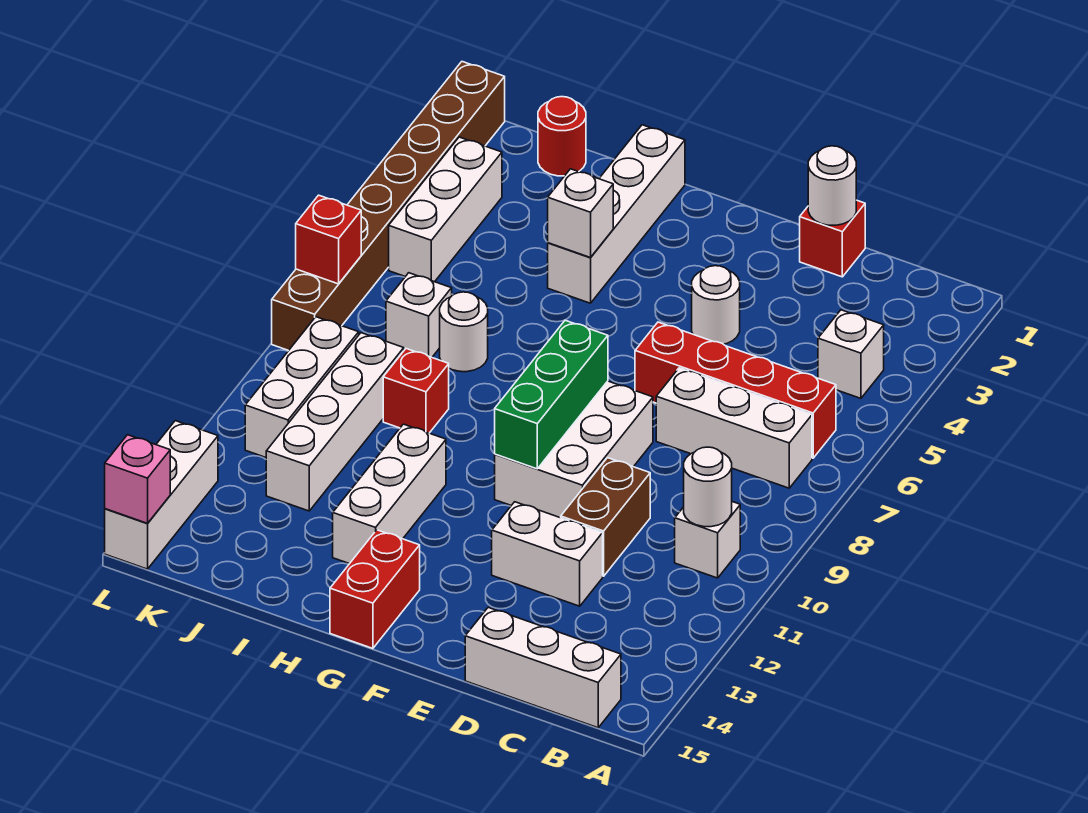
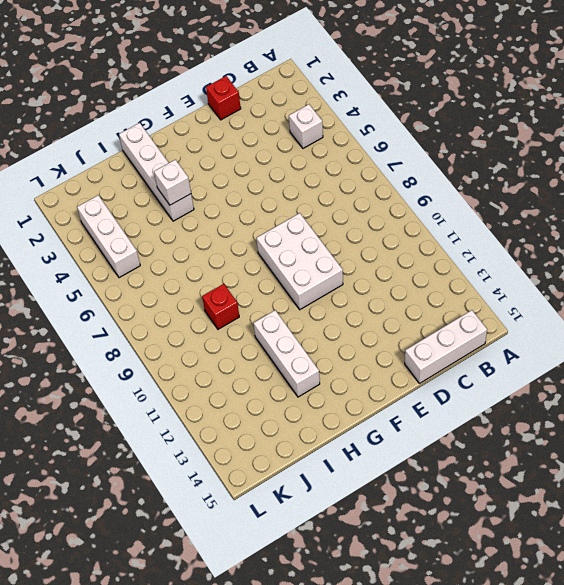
none -> red 1x4 brick [635,322,836,458]
none -> white 1x3 brick [656,368,812,488]
none -> white 1x1 brick [675,502,740,578]

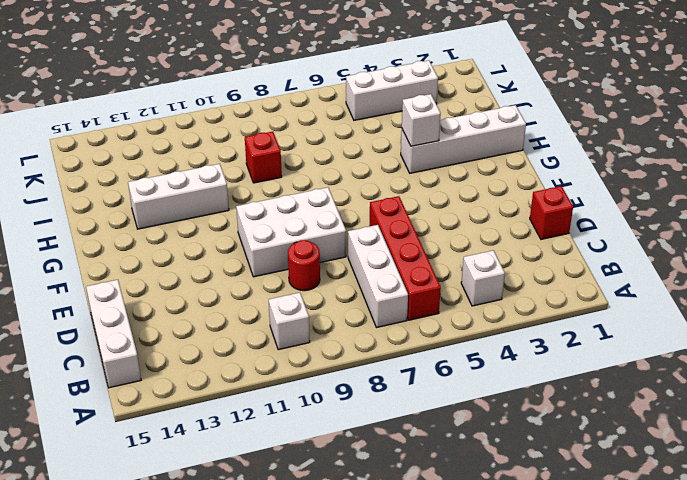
red 1x1 round brick [288,240,320,291] -> red 1x1 round brick moved to [538,97,586,176]
none -> brown 1x2 brick [561,458,650,576]
none -> white 1x2 brick [492,502,603,606]
none -> white 1x1 round brick [692,266,740,344]

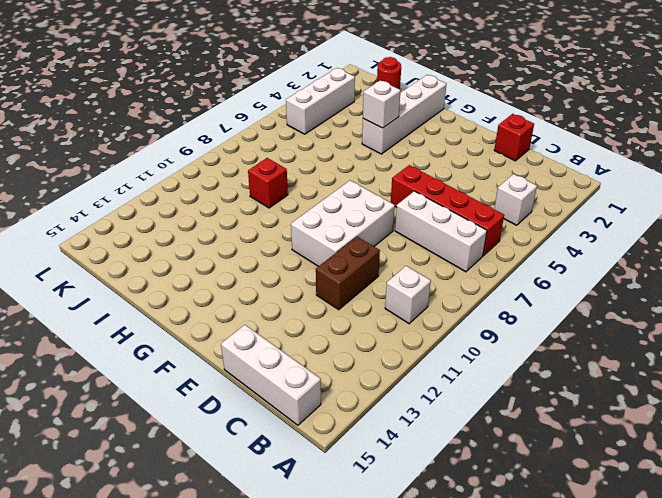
none -> white 1x2 brick [492,502,603,606]
none -> white 1x1 round brick [692,266,740,344]
none -> red 1x2 brick [330,530,420,648]

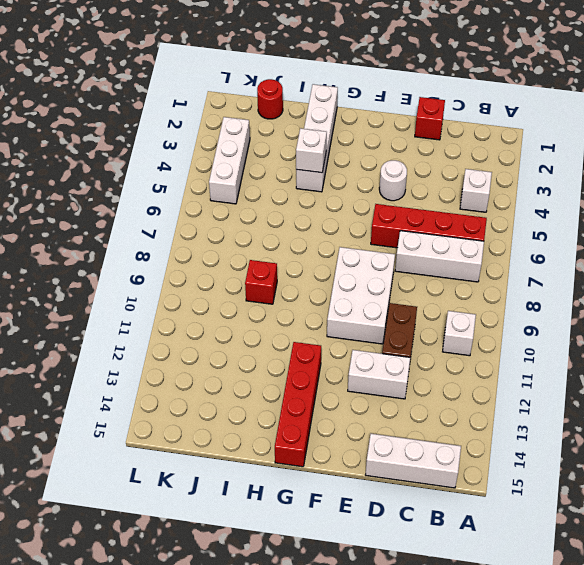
red 1x4 brick [275,342,321,467] -> red 1x2 brick [330,530,420,648]
none -> white 1x3 brick [333,424,446,564]
none -> white 1x1 round brick [440,292,488,372]
none -> white 1x1 brick [386,273,452,357]

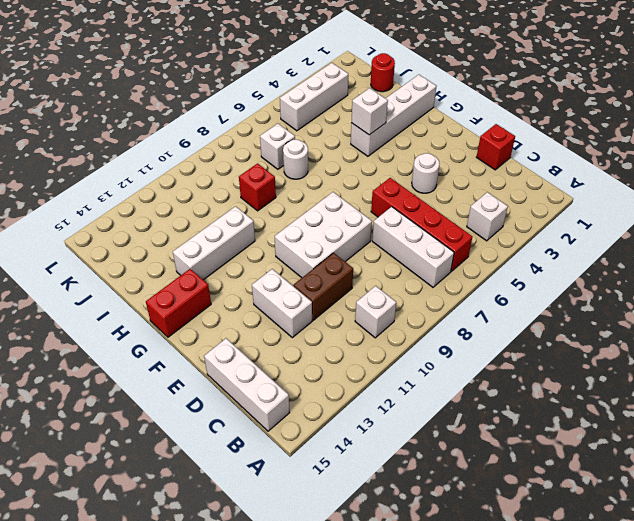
none -> white 1x4 brick [266,333,404,511]
none -> white 1x3 brick [245,317,359,457]
none -> brown 1x8 brick [272,62,505,351]

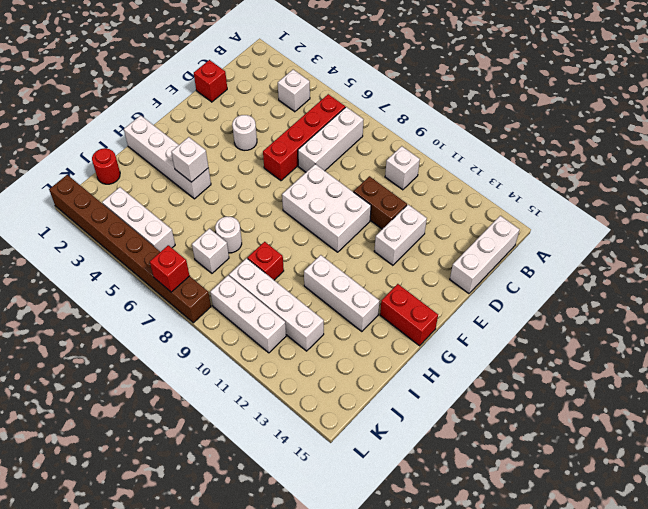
none -> white 1x3 brick [105,421,218,569]
none -> white 1x1 round brick [684,447,732,527]
none -> white 1x1 round brick [808,146,856,225]

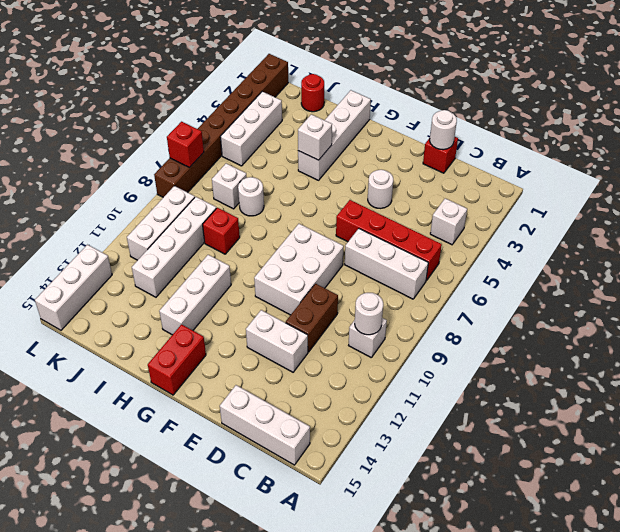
none -> green 1x3 brick [495,320,608,469]
none -> pink 1x1 brick [105,435,170,523]

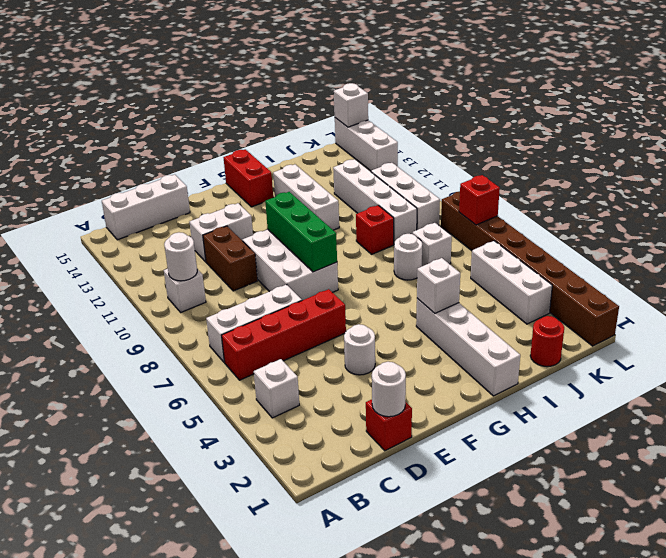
white 1x1 brick [334,83,368,127] -> pink 1x1 brick [105,435,170,523]

